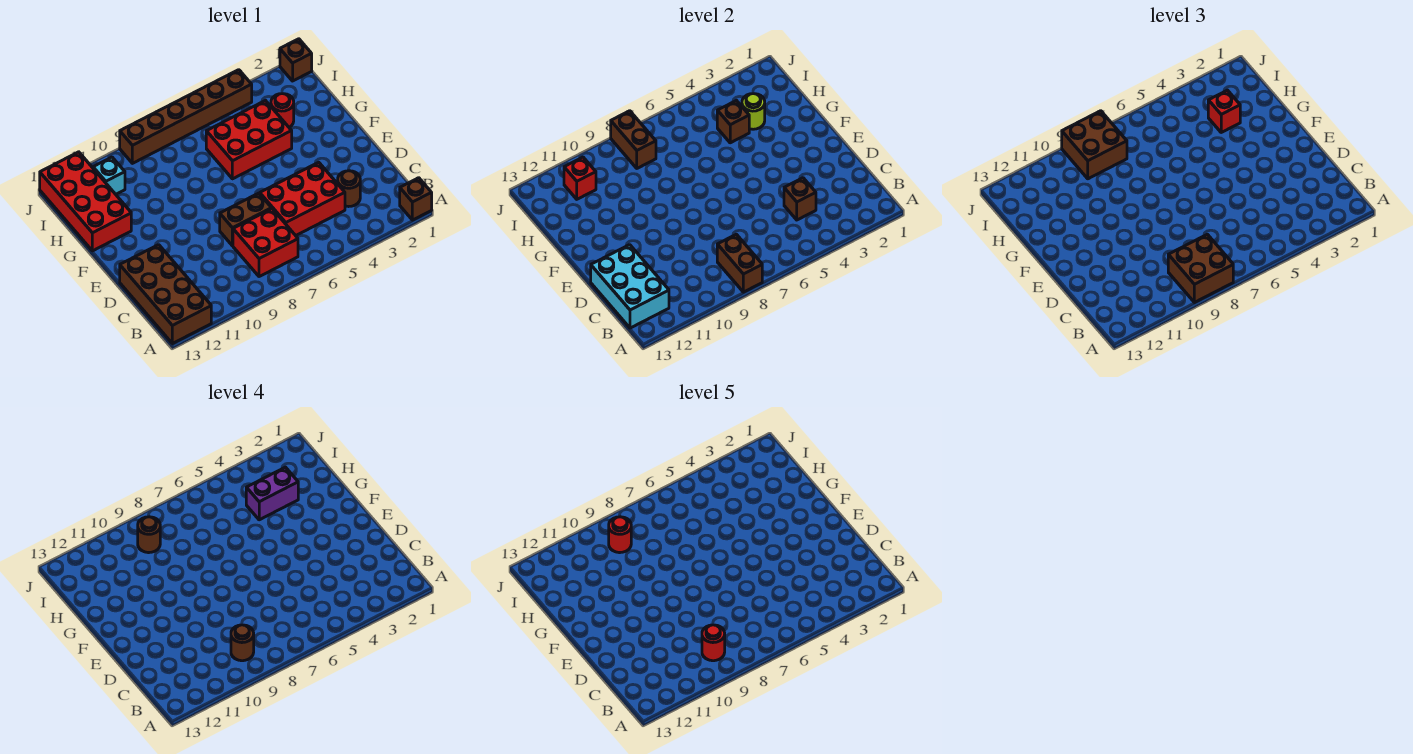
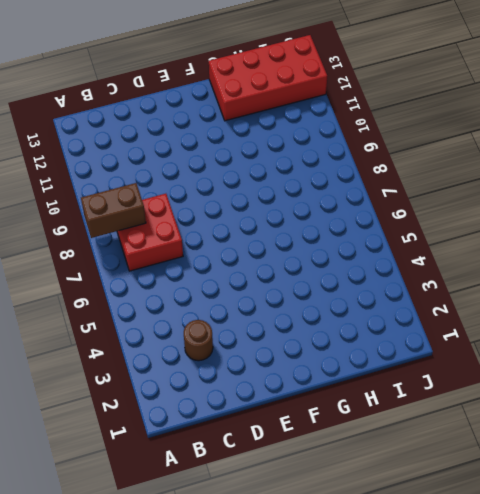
none -> brown 1x1 brick [400,178,432,220]
none -> brown 2x4 brick [120,245,211,344]
none -> red 2x3 brick [260,162,345,236]

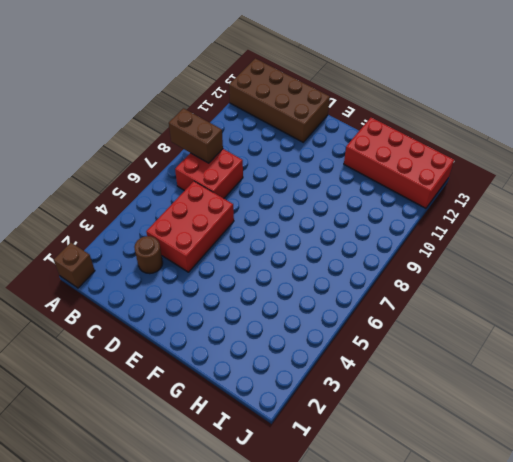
none -> brown 1x2 brick [220,193,272,246]
none -> red 2x3 brick [206,101,292,179]
none -> red 1x1 round brick [271,94,294,127]

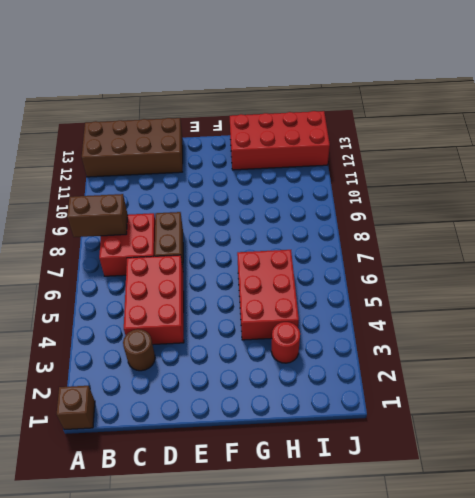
none -> cyan 1x1 brick [93,157,125,194]
none -> brown 1x1 brick [280,39,312,81]
none -> brown 1x6 brick [120,70,252,163]

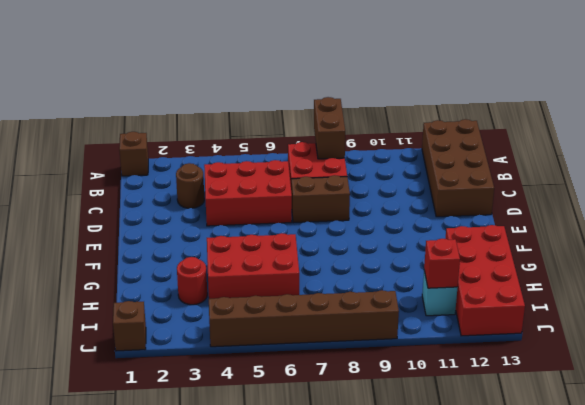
none -> cyan 2x3 brick [591,245,669,328]
none -> brown 1x1 brick [784,178,816,220]
none -> lime 1x1 round brick [742,94,765,129]

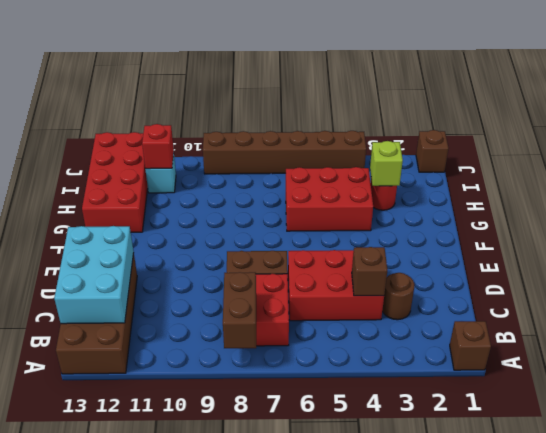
lime 1x1 brick [370,141,403,186] -> lime 1x1 round brick [742,94,765,129]
none -> brown 1x1 brick [717,101,749,143]
none -> brown 1x2 brick [611,111,656,168]
none -> brown 2x2 brick [1168,234,1233,302]

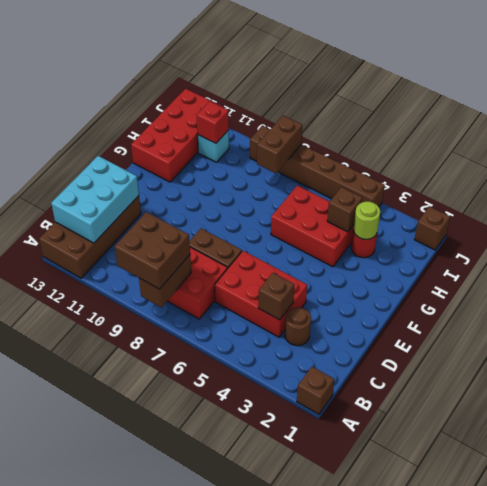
none -> red 1x1 brick [1208,90,1240,132]
none -> brown 2x2 brick [1062,111,1127,179]
none -> brown 1x1 round brick [231,625,254,661]

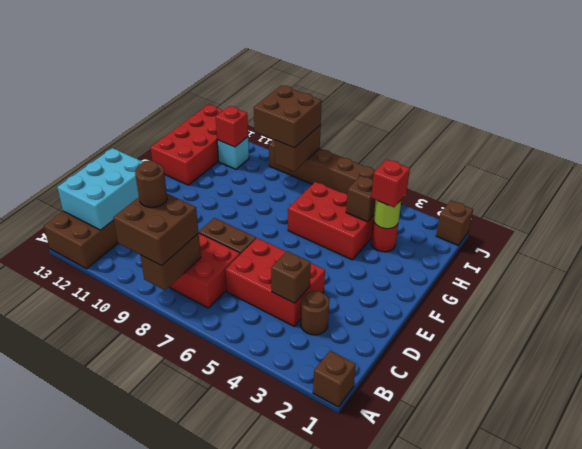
none -> purple 1x2 brick [246,467,298,520]
none -> brown 1x1 round brick [138,517,160,553]
none -> red 1x1 round brick [702,625,725,661]

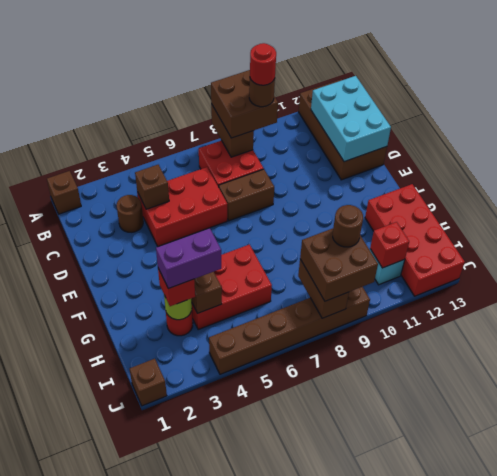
none -> red 1x1 round brick [609,517,631,553]

